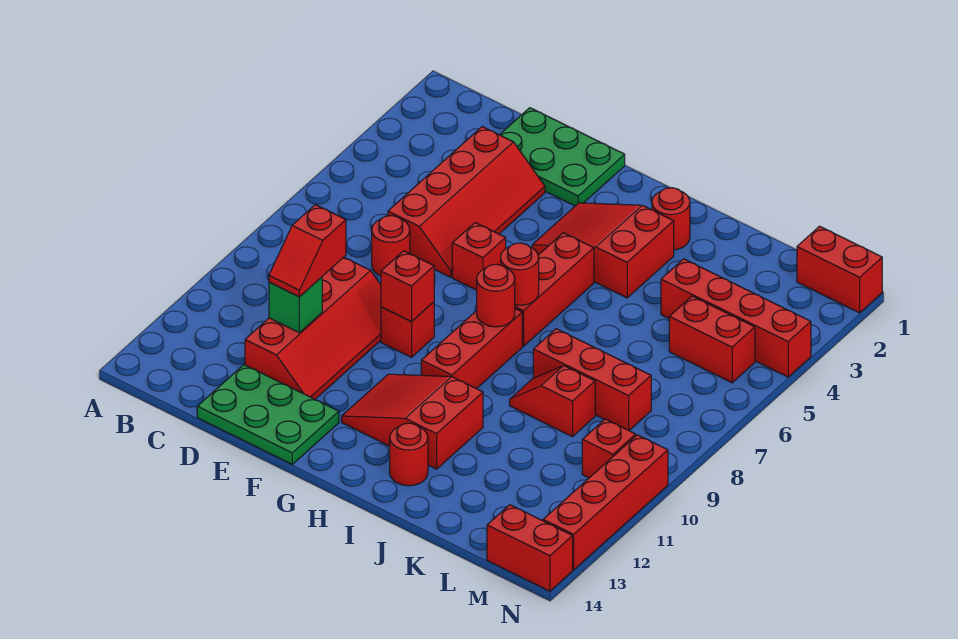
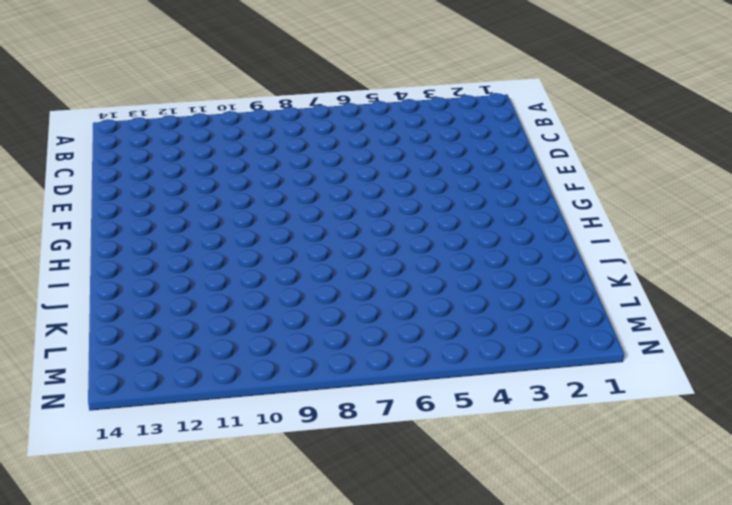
none -> green 2x3 plate [500,108,625,206]
none -> red 2x4 slope [388,127,545,277]
none -> red 1x1 round brick [372,216,410,276]

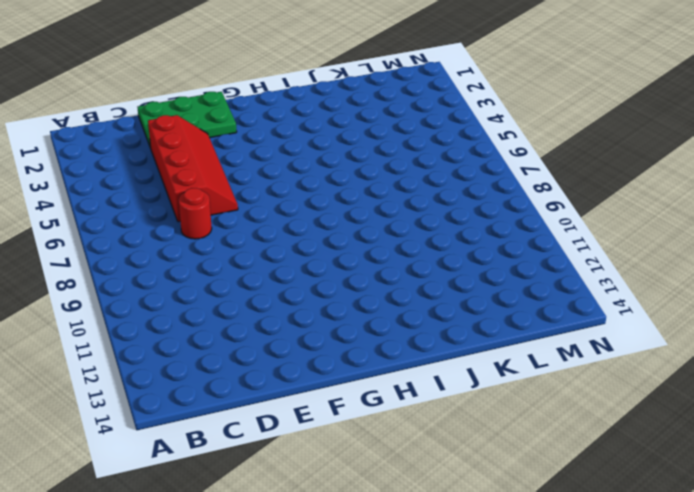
none -> red 2x4 slope [245,257,381,399]
none -> green 2x3 plate [197,365,339,464]
none -> red 1x1 brick [452,223,506,290]

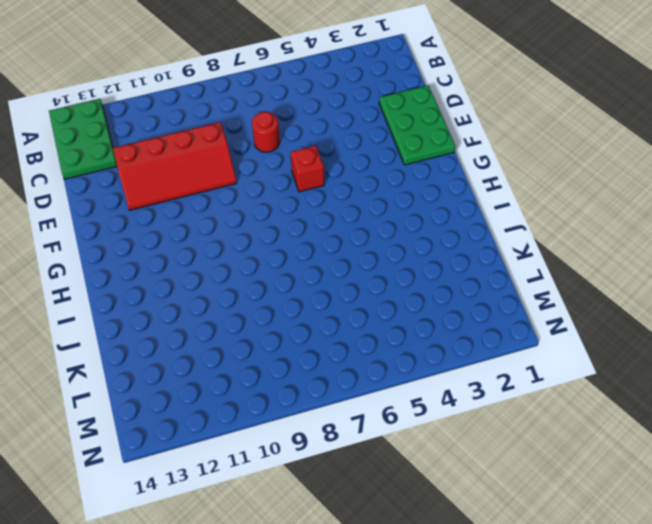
green 2x3 plate [49,99,117,179] -> green 2x3 plate moved to [197,365,339,464]
none -> red 2x4 slope [388,127,545,277]
none -> red 1x1 brick [381,302,434,357]
none -> red 2x3 slope [532,203,674,298]

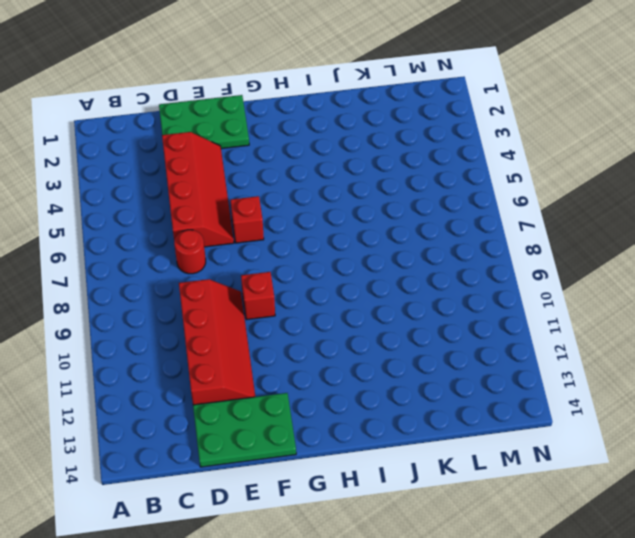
none -> red 2x3 slope [532,203,674,298]
none -> red 2x3 slope [342,374,483,469]
none -> red 1x3 brick [515,233,594,346]

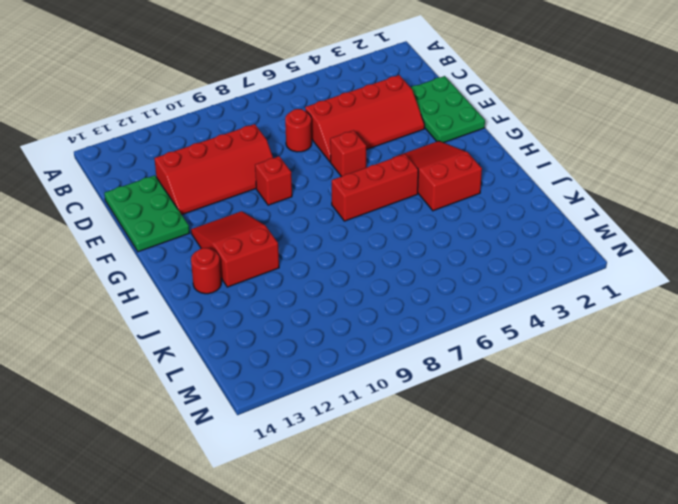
none -> red 1x3 brick [421,309,522,389]
none -> red 1x1 round brick [652,188,690,250]
none -> red 1x3 brick [533,329,651,430]

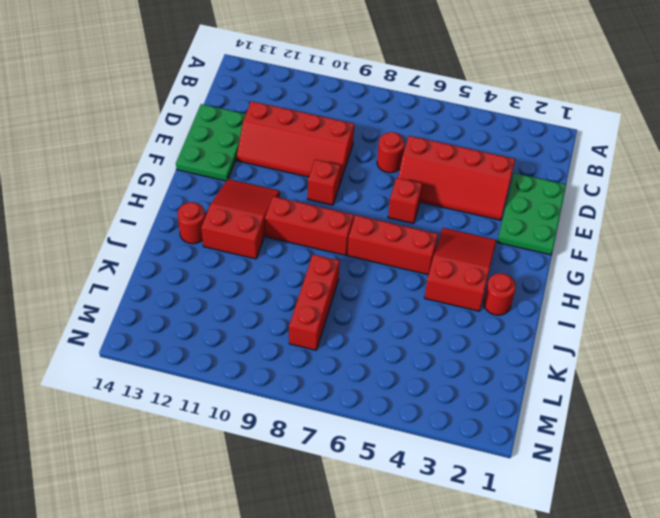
none -> red 1x2 slope [510,366,595,437]
none -> red 1x4 brick [661,259,811,377]
none -> red 1x2 brick [669,296,755,383]

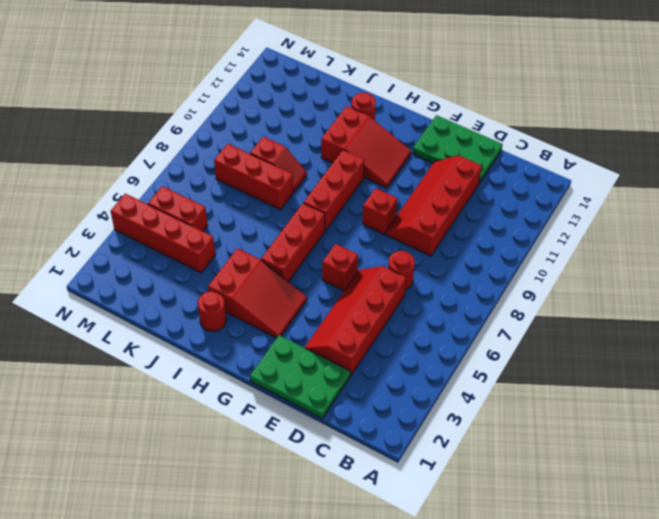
none -> red 1x2 brick [797,226,882,313]
none -> red 1x1 brick [582,419,636,478]
none -> red 1x2 brick [487,505,573,591]

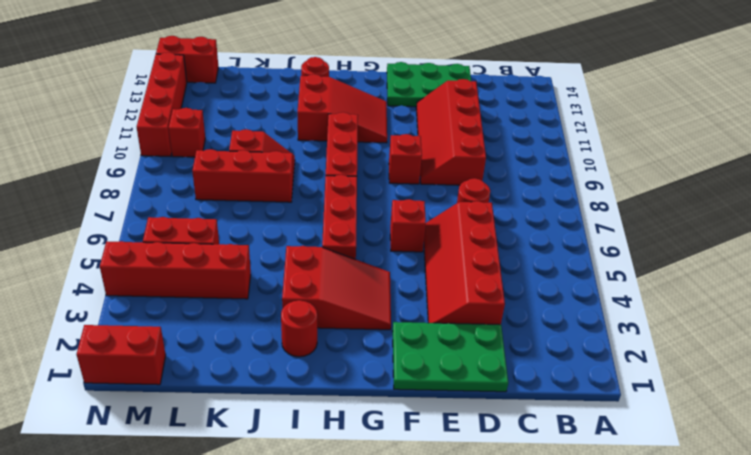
none -> green 1x1 brick [269,277,322,333]
none -> red 1x1 brick [381,251,434,322]
none -> red 1x1 round brick [501,243,539,305]

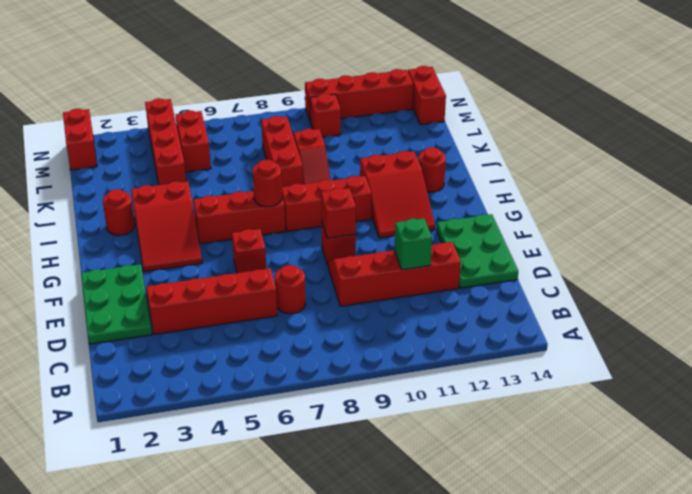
none -> red 1x1 round brick [477,264,515,327]
none -> red 1x2 slope [269,205,346,297]

